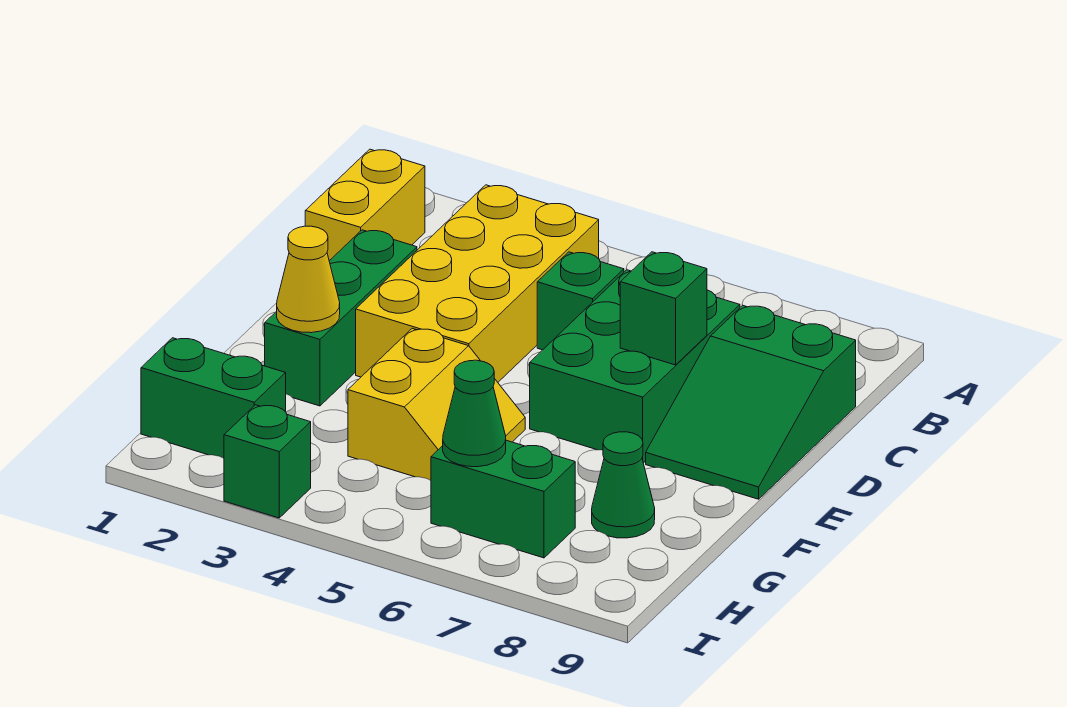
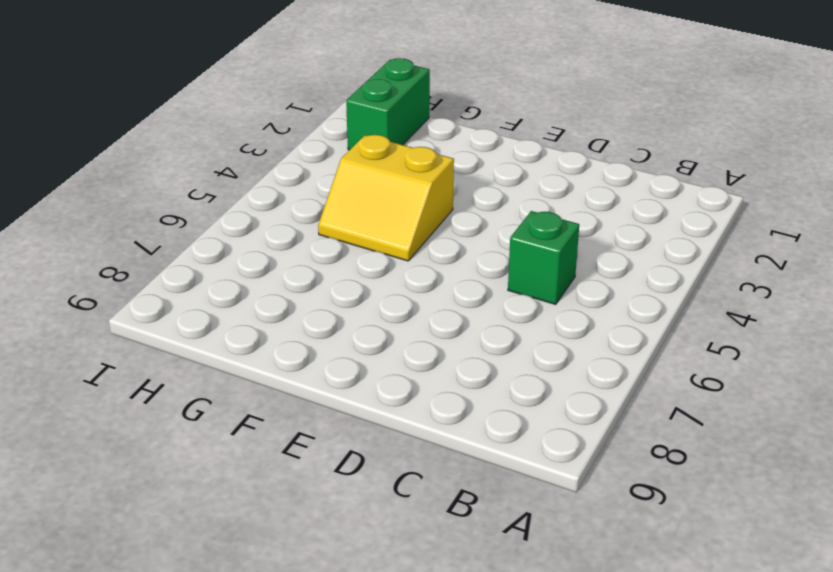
none -> yellow 1x2 brick [305,149,425,261]
none -> yellow 2x4 brick [356,185,599,382]
none -> green 2x3 brick [530,270,740,463]

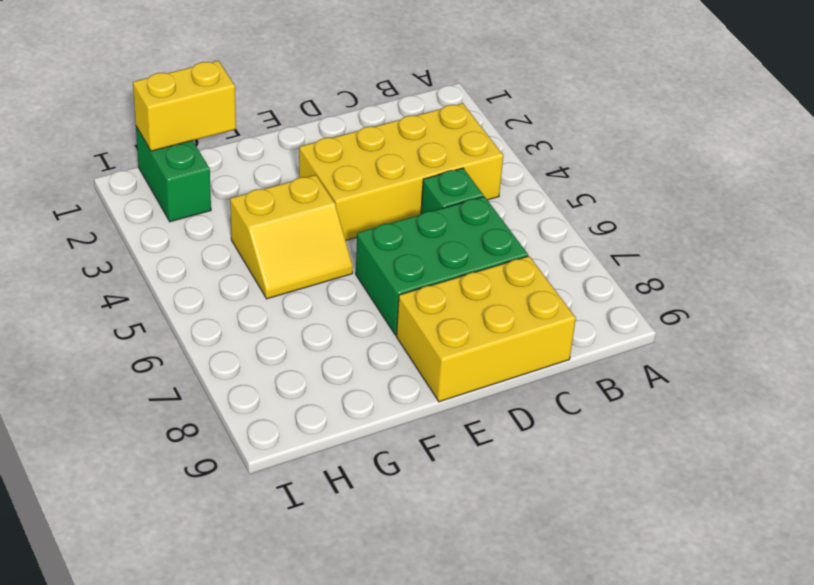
yellow 2x3 brick [396,256,576,402] -> green 2x3 slope [646,305,856,499]
yellow 1x2 brick [133,61,236,151] -> yellow 1x2 brick moved to [305,149,425,261]
none -> green 1x3 brick [265,230,417,406]
none -> green 1x1 cone [592,432,655,538]
none -> green 1x2 brick [431,440,575,558]

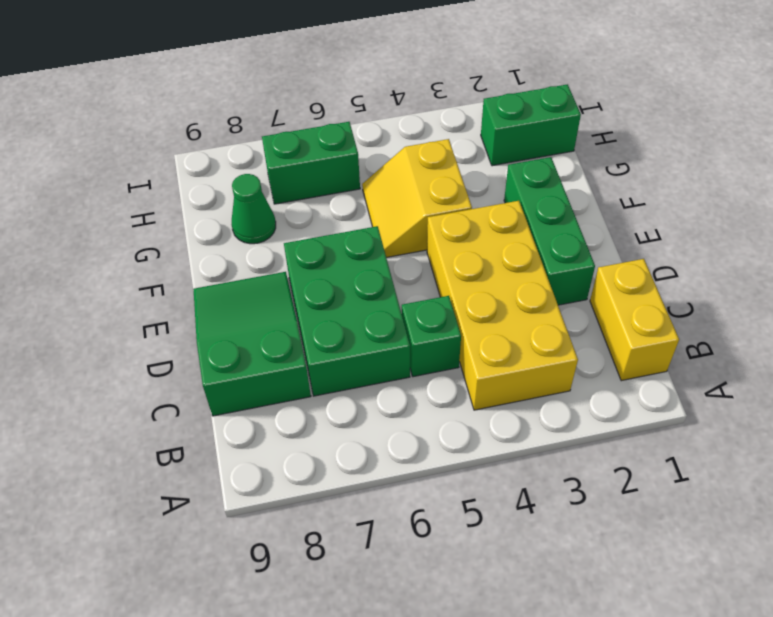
none -> green 1x1 brick [224,405,311,518]
none -> green 1x1 brick [620,252,707,365]
none -> yellow 1x1 cone [277,226,340,333]

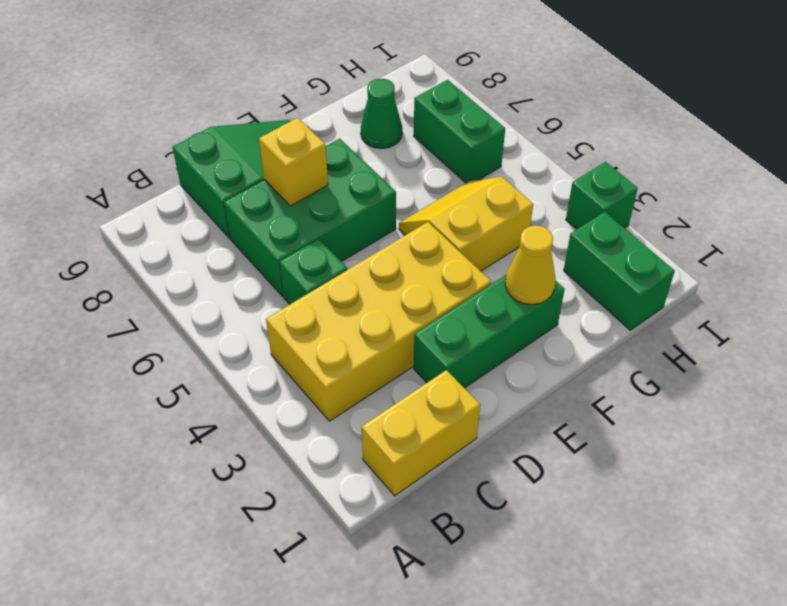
yellow 1x1 brick [259,118,328,206] -> green 1x1 brick [620,252,707,365]
none -> green 1x1 cone [443,360,506,467]

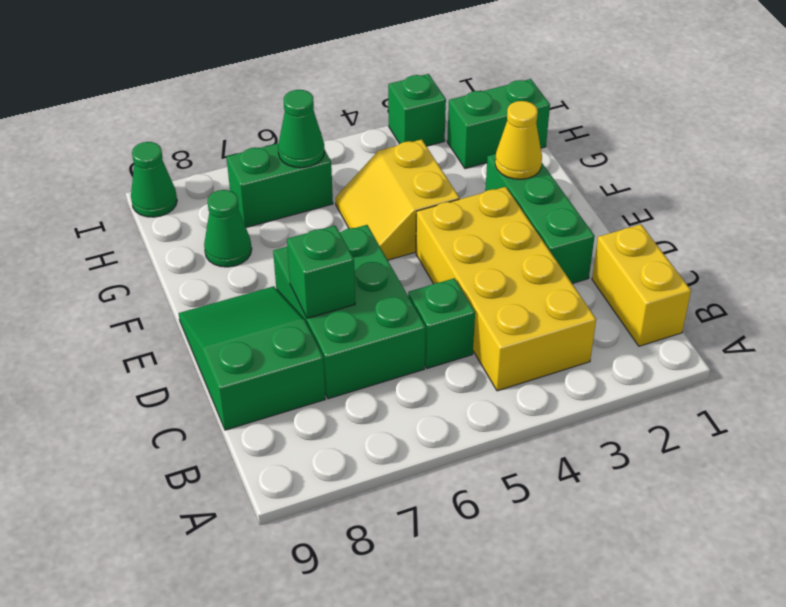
green 1x1 cone [131,142,177,217] -> none

